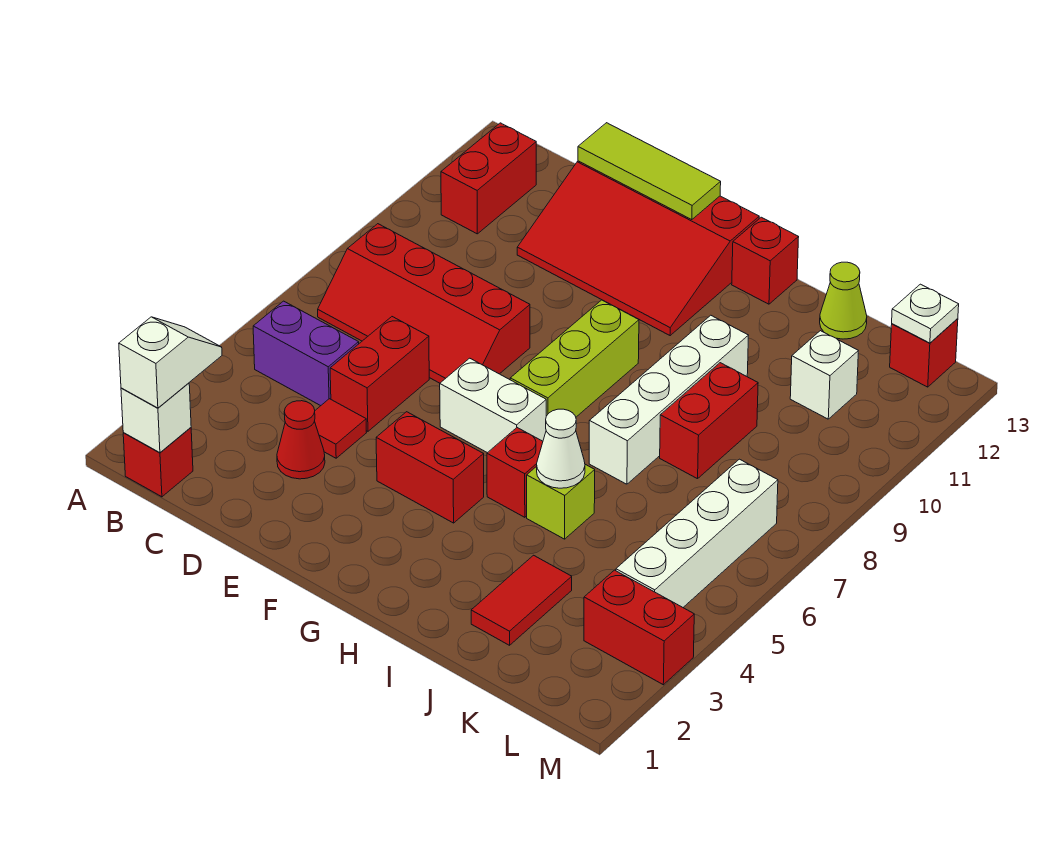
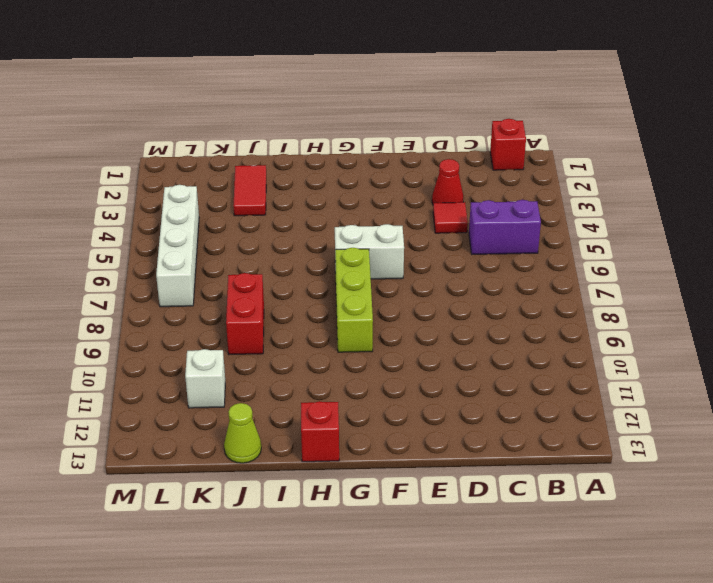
none -> red 2x4 slope [318,224,530,383]
none -> red 1x2 brick [441,123,536,234]
none -> red 1x2 brick [330,317,429,431]

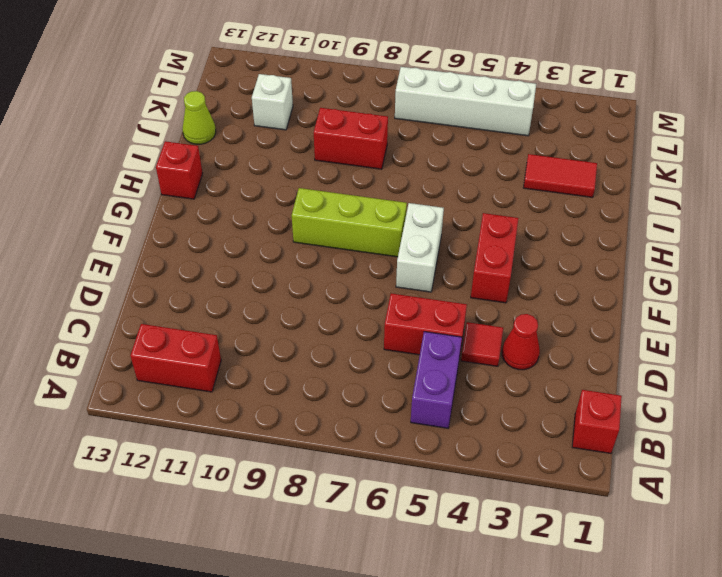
none -> red 2x4 slope [318,224,530,383]
none -> red 3x4 slope [517,161,759,336]
none -> red 1x1 brick [487,428,543,517]

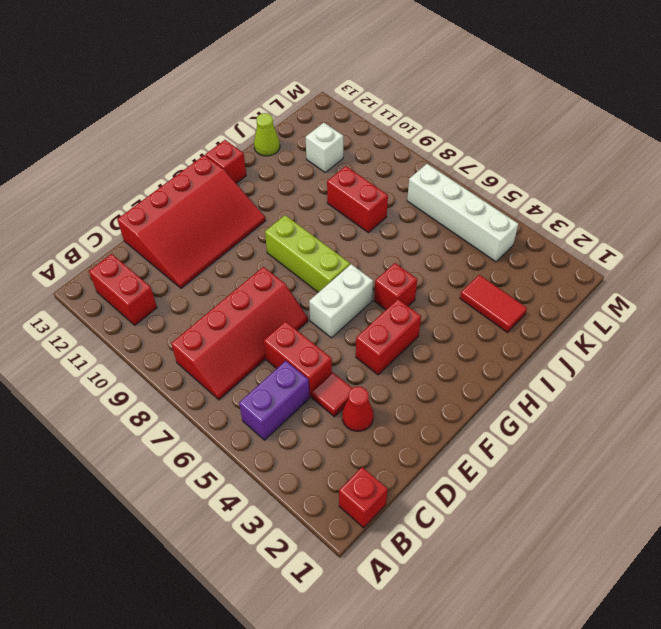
none -> lime 1x1 brick [527,464,595,539]
none -> white 1x4 brick [589,315,749,484]
none -> red 1x2 brick [584,570,694,685]

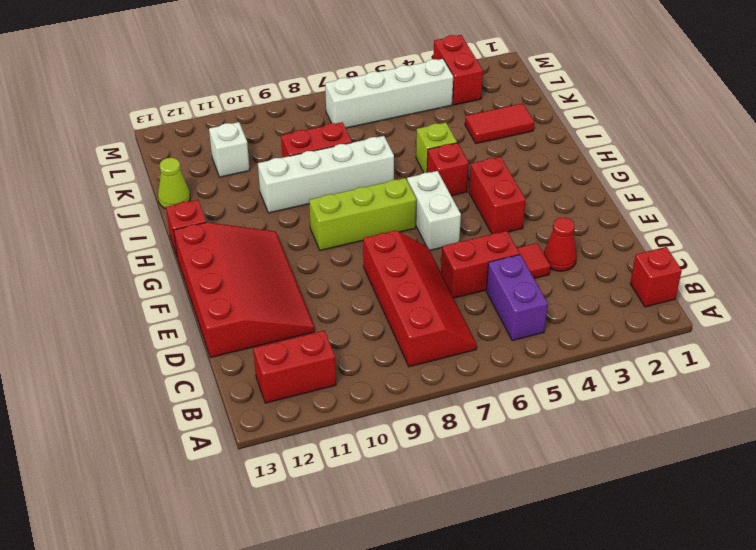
none -> red 1x1 brick [890,319,958,387]
none -> white 1x1 brick [121,383,191,453]
none -> lime 1x3 tile [578,123,721,220]

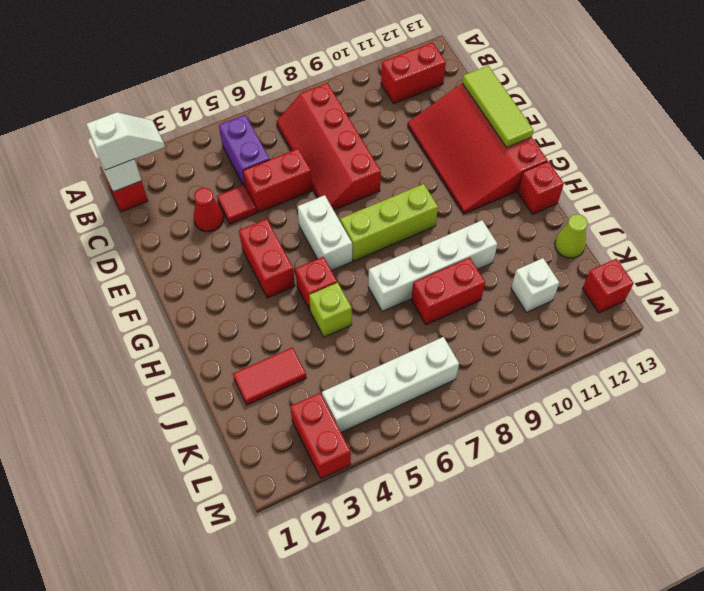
none -> white 1x1 cone [537,409,585,488]
none -> white 1x1 plate [892,284,959,343]

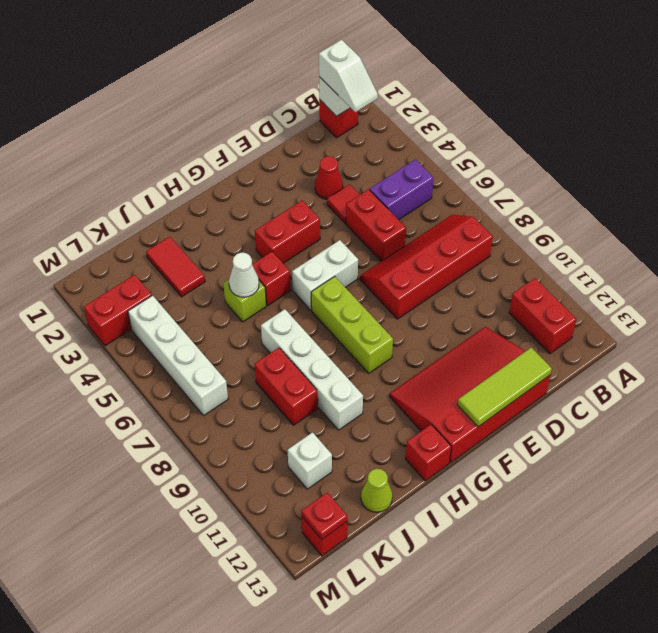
red 1x1 plate [302,493,347,539] -> white 1x1 plate [892,284,959,343]

